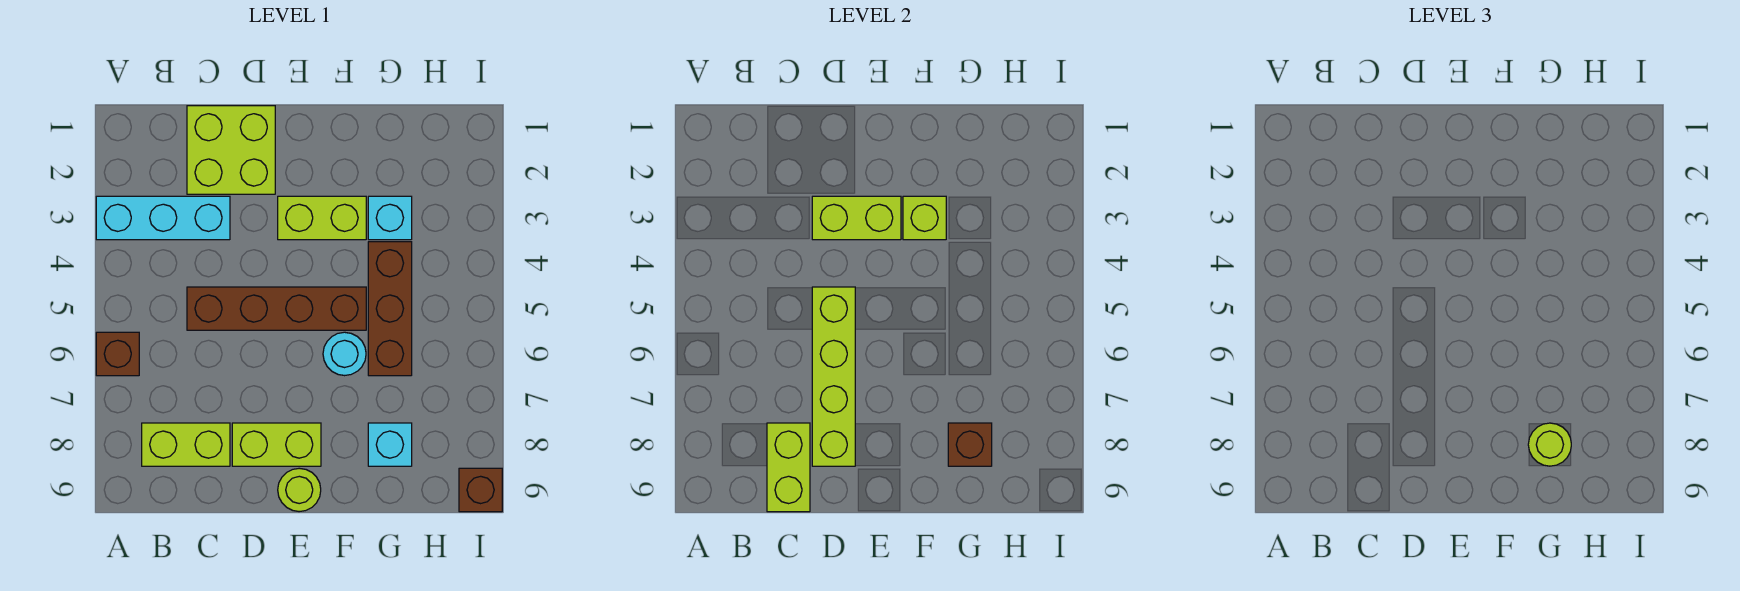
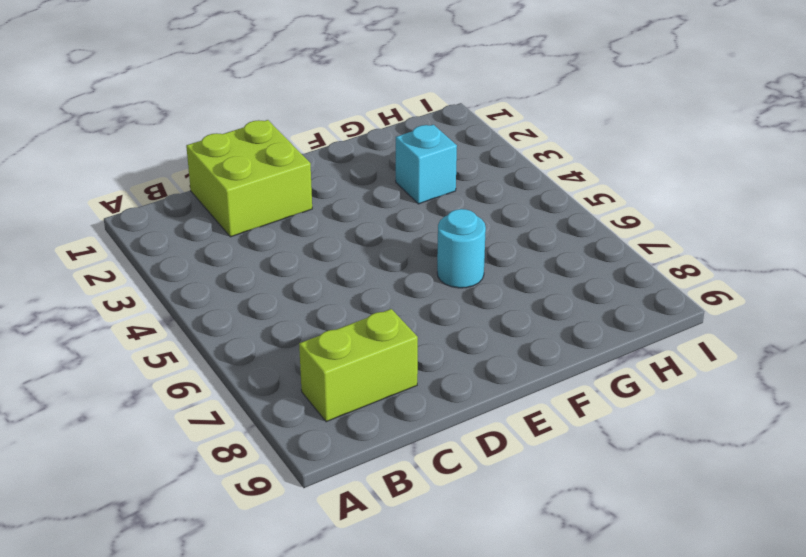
none -> cyan 1x3 brick [96,196,230,240]
none -> brown 1x1 brick [96,332,139,376]
none -> brown 1x4 brick [187,287,366,330]

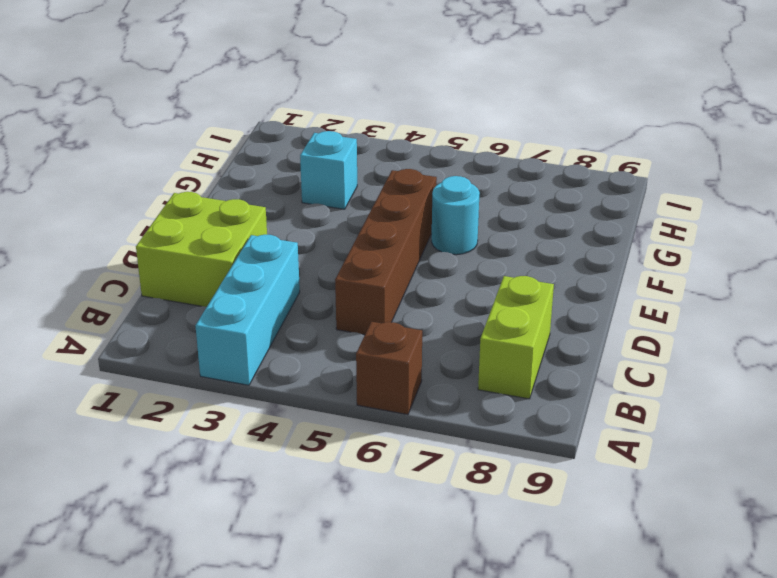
none -> lime 1x2 brick [232,423,321,466]
none -> lime 1x2 brick [278,196,366,240]
none -> lime 1x1 round brick [278,468,321,512]

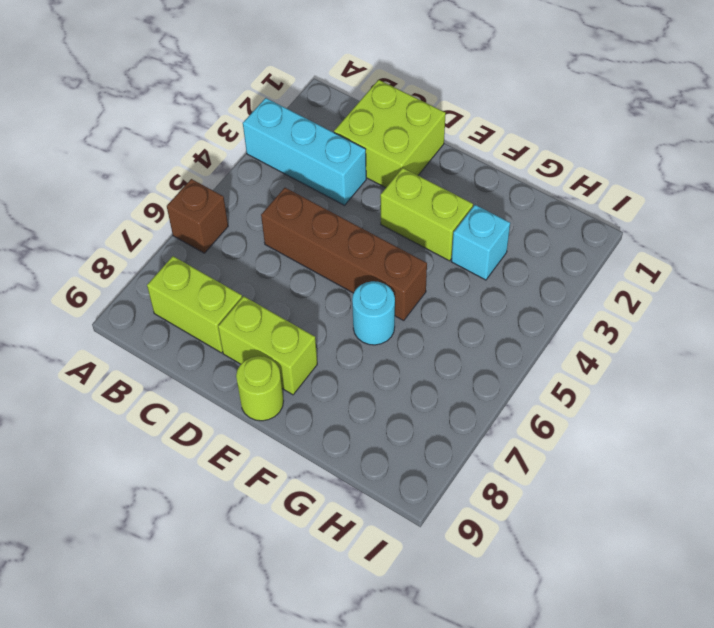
none -> brown 1x3 brick [368,242,412,376]
none -> cyan 1x1 brick [368,423,412,466]
none -> brown 1x1 brick [459,468,502,512]

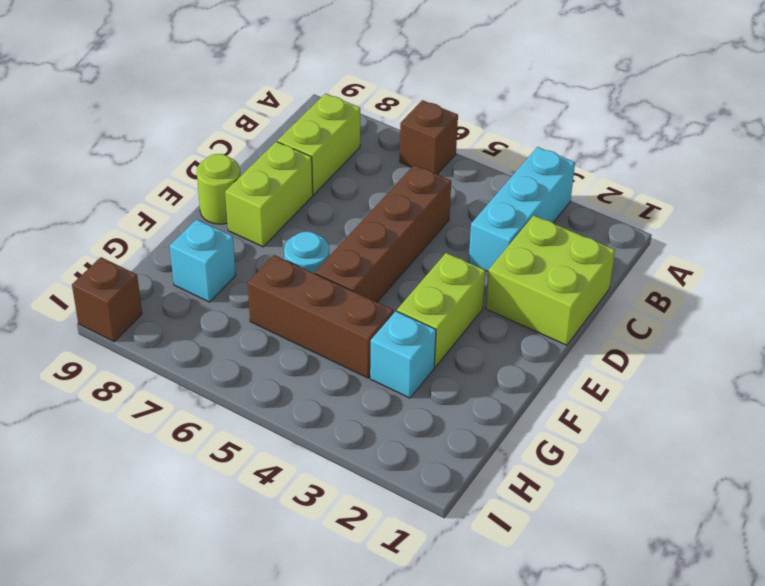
none -> lime 1x2 brick [767,423,810,512]
none -> lime 1x2 brick [812,196,901,240]
none -> lime 1x4 brick [812,287,855,466]

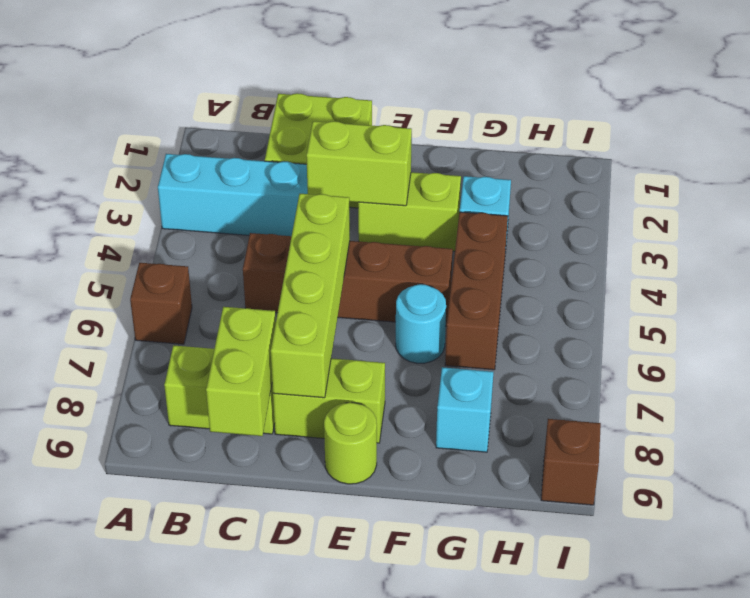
none -> lime 1x1 brick [903,196,946,240]
none -> brown 1x1 brick [948,423,992,466]
none -> lime 1x1 round brick [1528,423,1571,466]

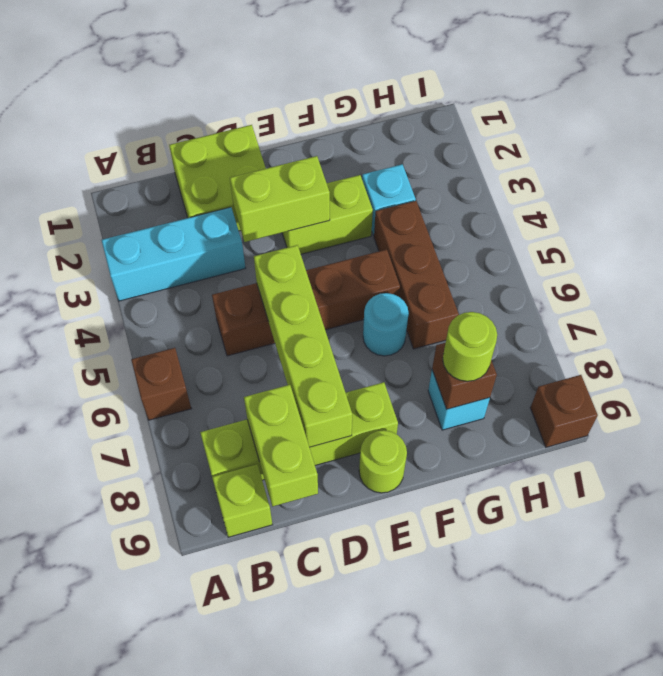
lime 1x1 brick [212,464,272,537] -> lime 1x1 brick moved to [903,196,946,240]

